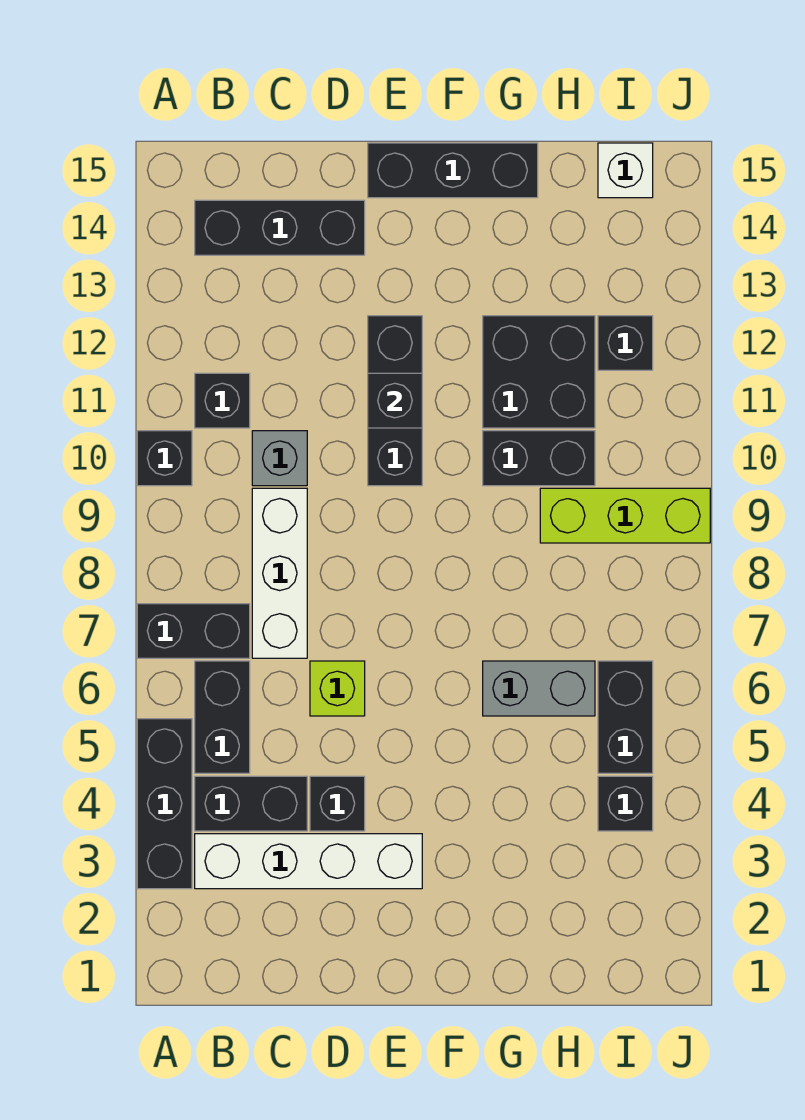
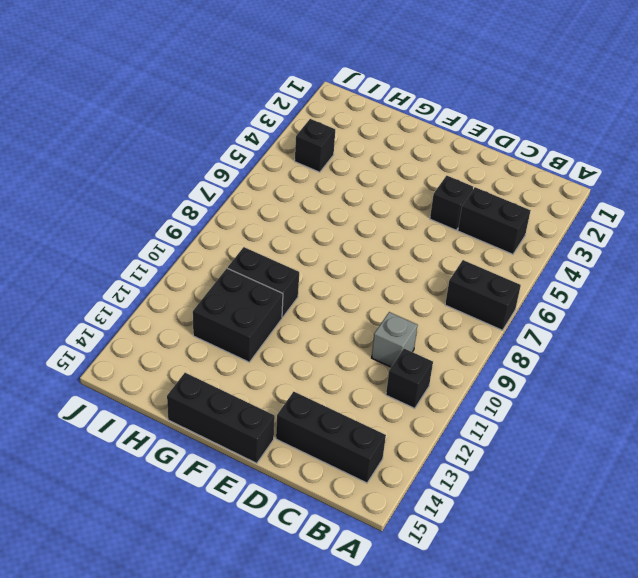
none -> black 1x3 brick [137,719,192,889]
none -> black 1x1 brick [137,431,192,486]
none -> white 1x4 brick [195,834,422,889]

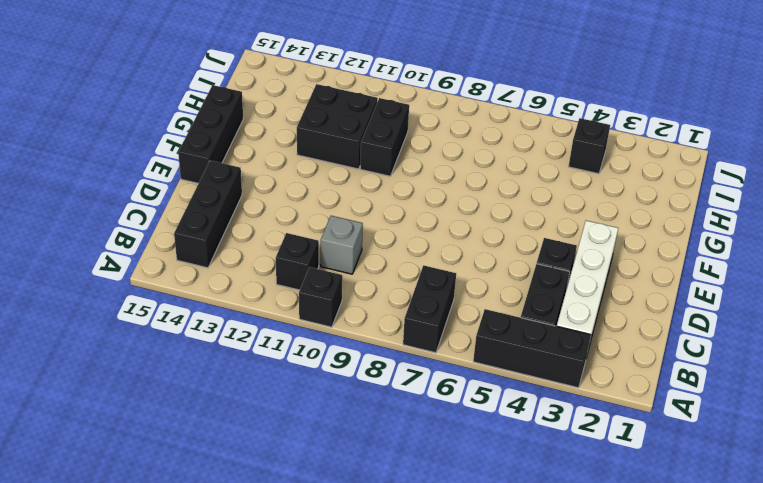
none -> black 1x2 brick [195,661,250,773]
none -> white 1x3 brick [252,488,307,658]
none -> lime 1x1 brick [310,661,365,716]

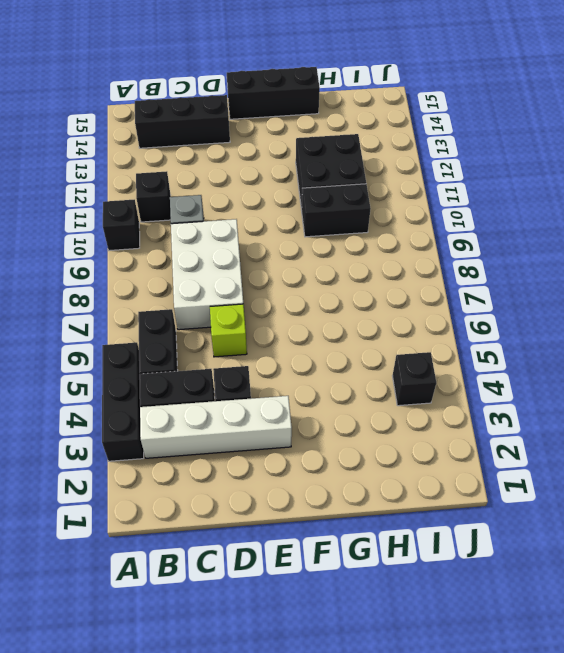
white 2x3 brick [171,219,243,330] -> white 1x3 brick [252,488,307,658]
none -> black 1x2 brick [137,604,250,658]
none -> black 1x3 brick [368,316,422,486]
none -> grey 1x2 brick [483,661,595,716]

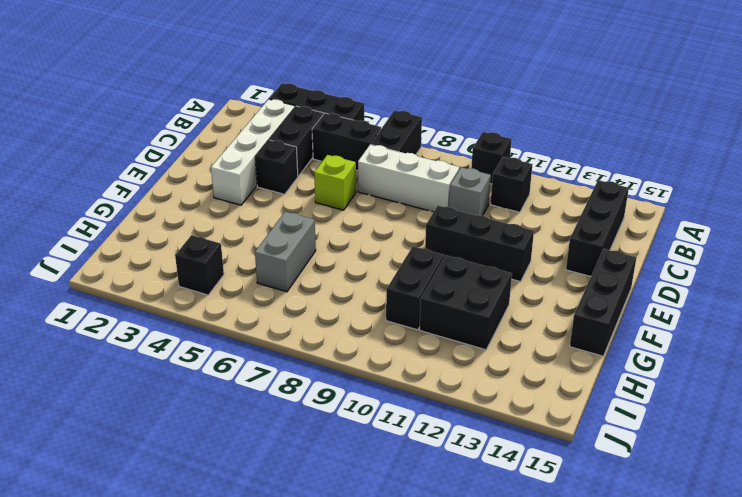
none -> lime 1x3 brick [540,488,710,543]
none -> black 1x2 brick [598,661,653,773]
none -> black 1x1 brick [598,316,653,370]

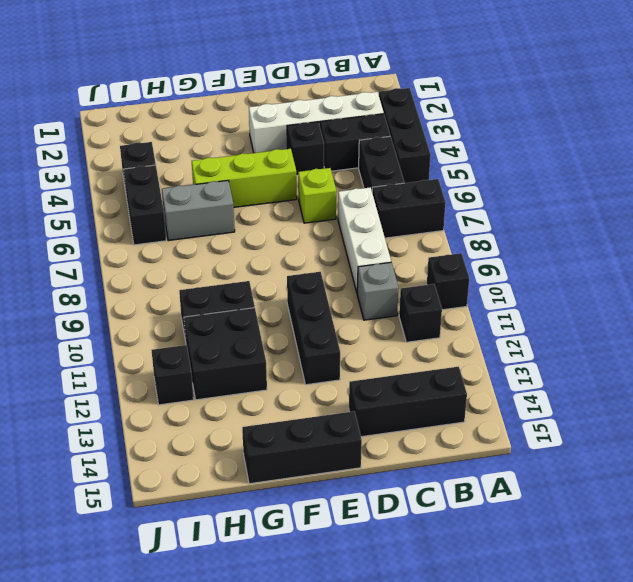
lime 1x3 brick [192,149,297,207] -> lime 1x3 brick moved to [540,488,710,543]
none -> white 1x1 brick [598,143,653,198]
none -> black 1x1 brick [368,373,422,428]

